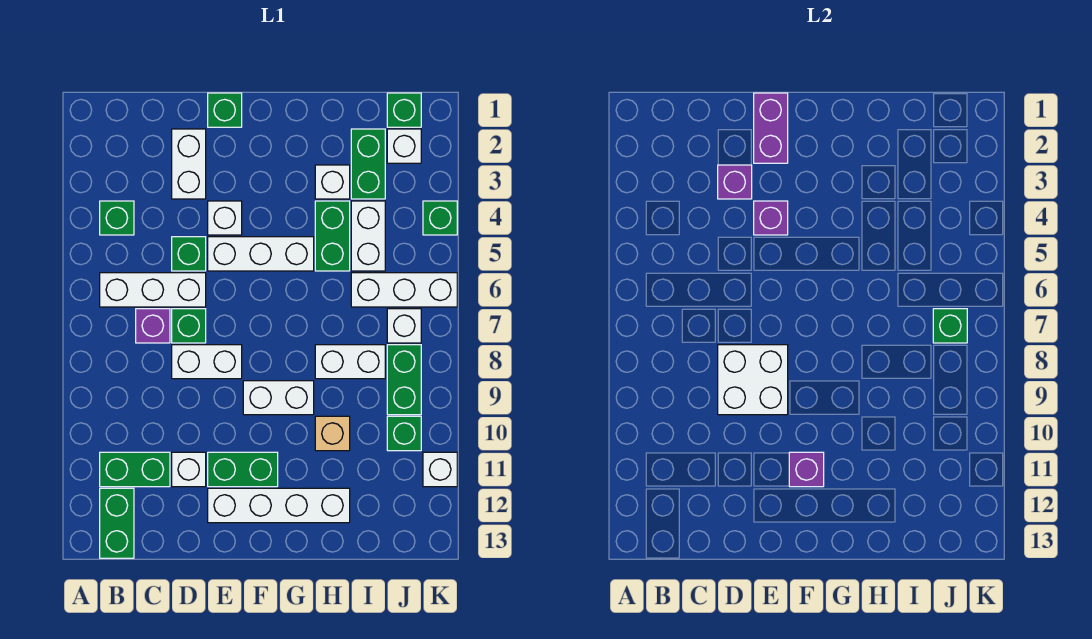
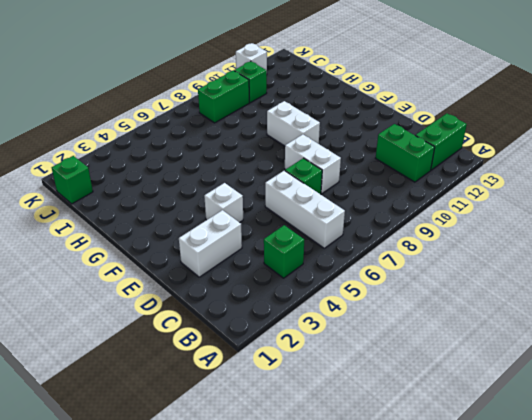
none -> purple 1x1 brick [136,309,170,343]
none -> green 1x1 brick [172,237,206,271]
none -> white 1x1 brick [172,452,206,487]
none -> green 1x1 brick [208,93,242,127]

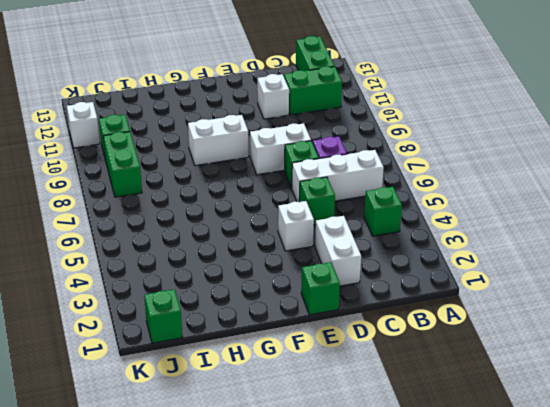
none -> white 1x3 brick [208,237,314,271]
none -> green 1x2 brick [208,452,278,487]
none -> white 1x4 brick [208,488,350,523]
none -> white 1x1 brick [315,165,350,199]

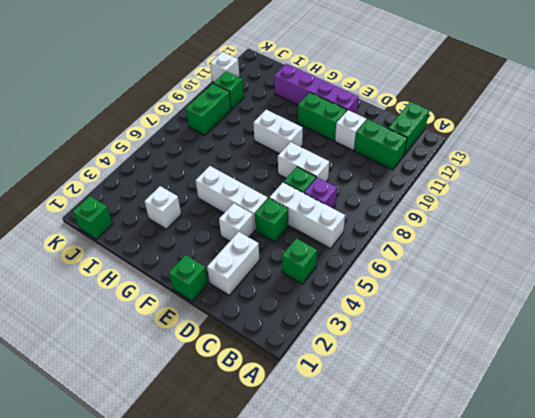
purple 1x4 brick [274,64,359,114] -> white 1x4 brick [208,488,350,523]
none -> green 1x2 brick [315,201,350,271]
none -> white 1x2 brick [315,345,385,379]
none -> tan 1x1 brick [315,416,350,451]
none -> green 1x2 brick [351,129,385,199]

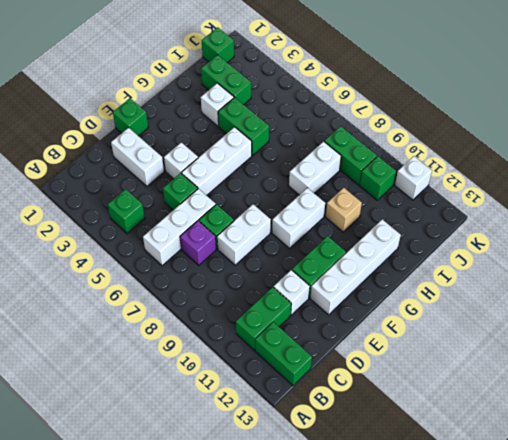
none -> white 1x2 brick [351,201,385,271]
none -> white 1x3 brick [351,273,457,307]
none -> white 1x1 brick [387,129,421,163]
none -> white 1x1 brick [387,309,421,343]

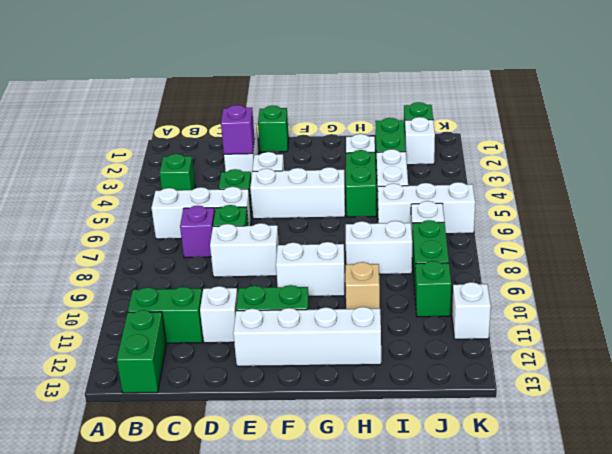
none -> green 1x1 brick [423,201,457,235]
none -> white 2x2 brick [718,345,788,415]
none -> purple 1x2 brick [754,93,788,163]
none -> purple 1x1 brick [754,201,788,235]

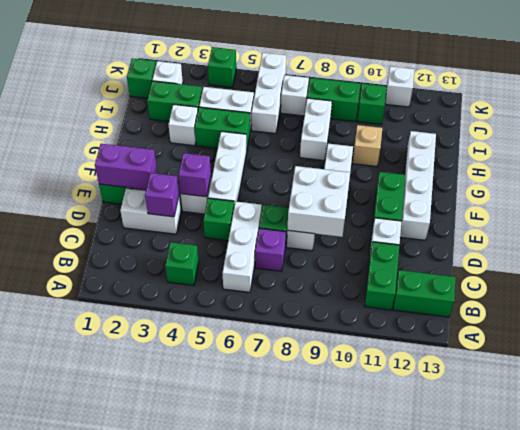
none -> purple 1x1 brick [789,452,824,487]
none -> green 1x1 brick [933,309,967,343]

